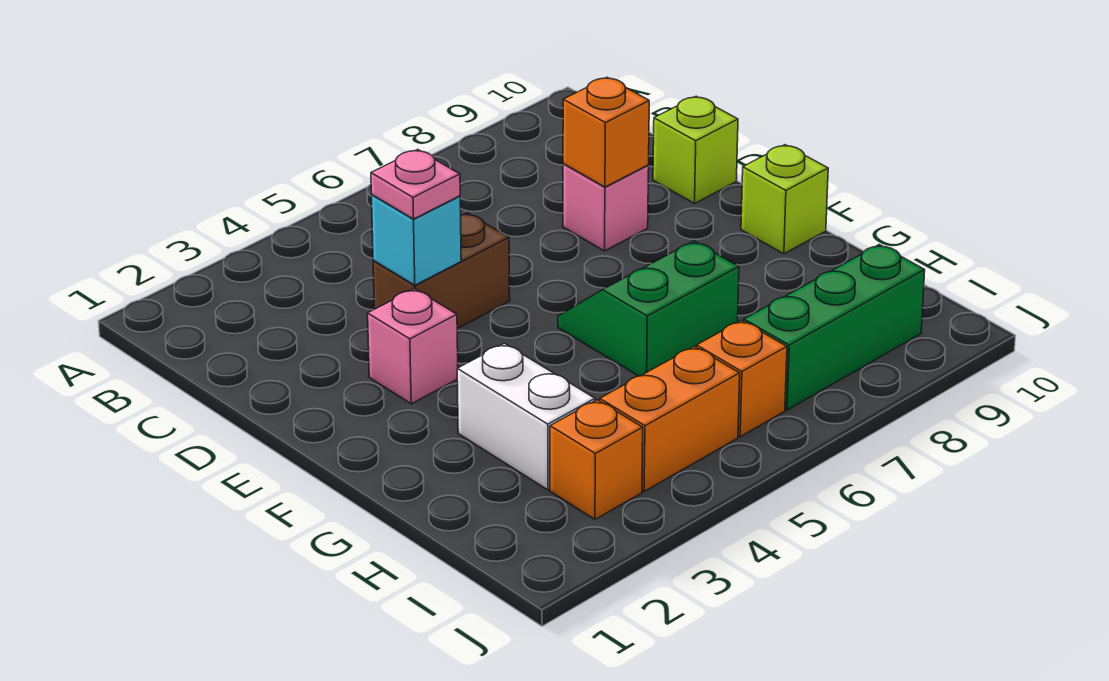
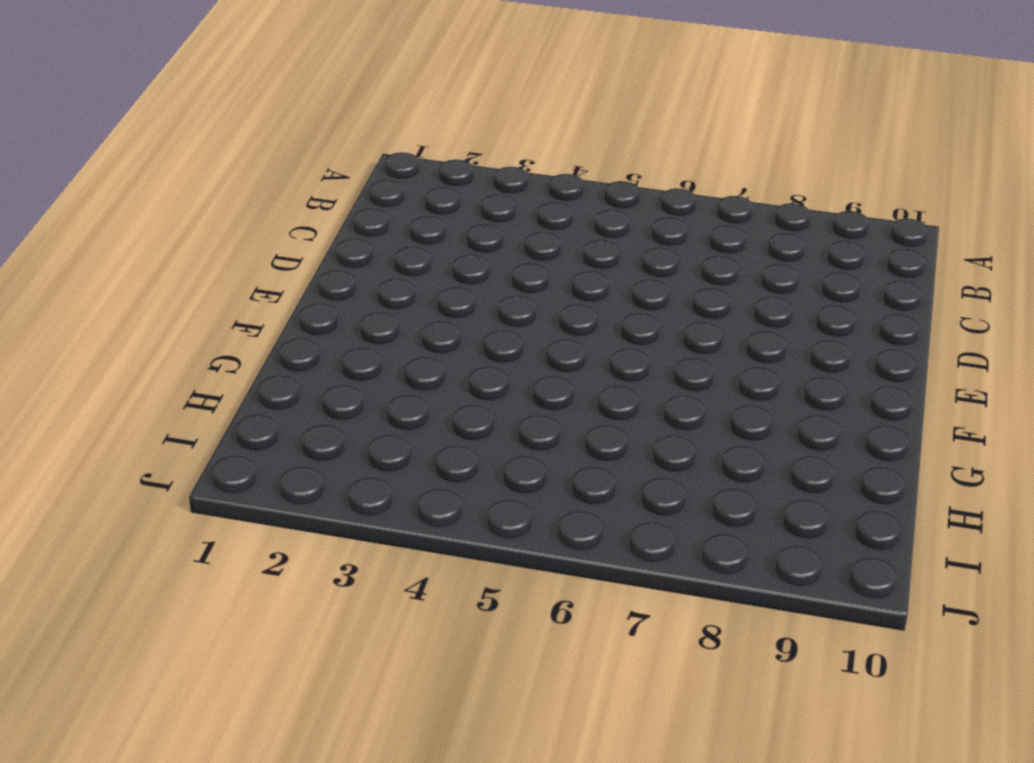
none -> brown 1x2 brick [373,213,510,329]
none -> pink 1x1 brick [563,164,649,251]
none -> lime 1x1 brick [653,96,738,203]

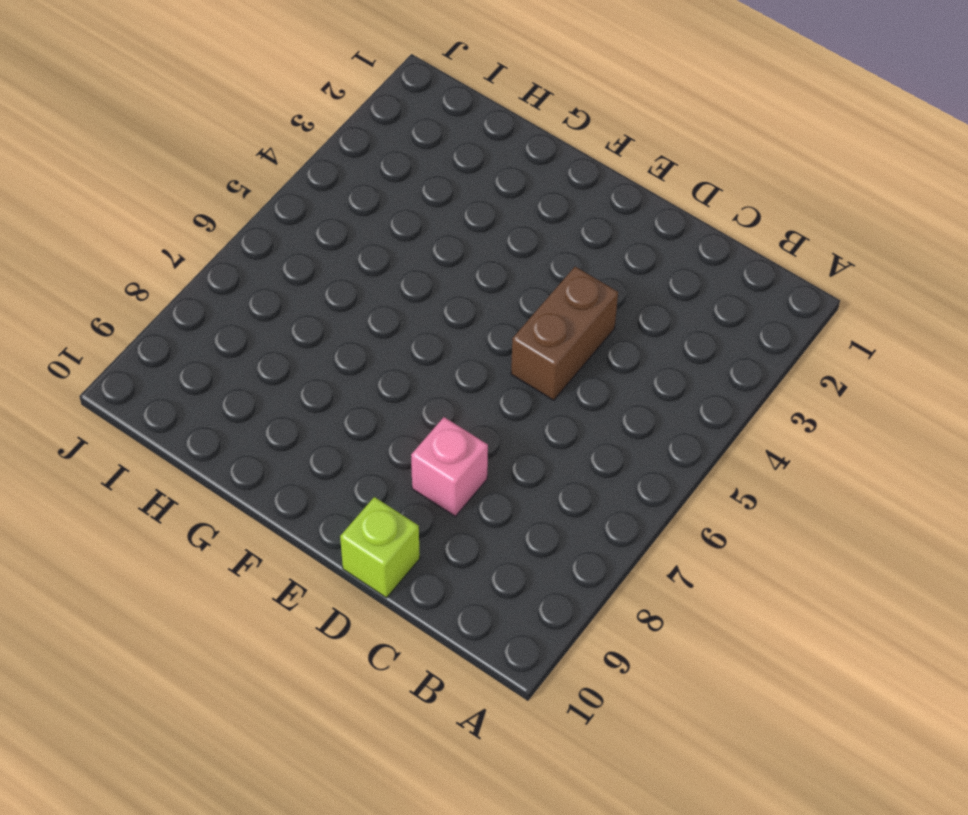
none -> pink 1x1 brick [368,289,458,404]
none -> green 2x2 slope [558,241,739,376]
none -> lime 1x1 brick [741,145,828,254]

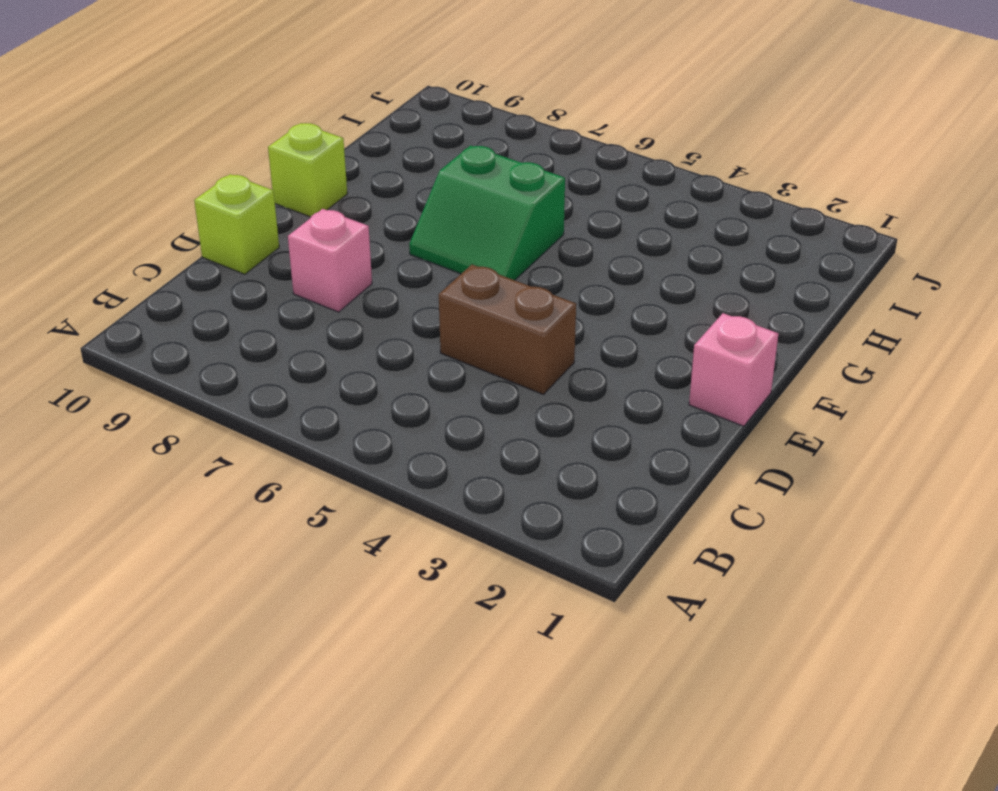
pink 1x1 brick [689,313,778,426] -> pink 1x1 brick moved to [368,289,458,404]
none -> white 1x2 brick [457,343,595,490]
none -> orange 1x1 brick [550,400,643,519]
none -> orange 1x2 brick [600,346,740,491]

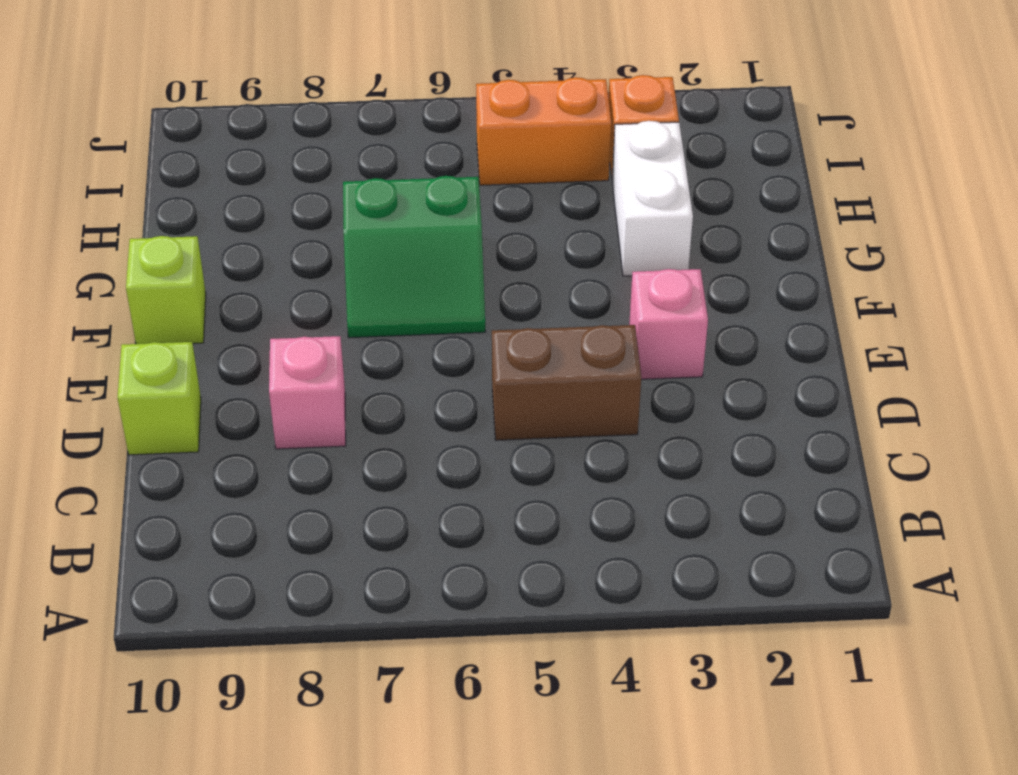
none -> orange 1x1 brick [697,320,787,437]
none -> green 1x3 brick [744,245,925,410]
none -> cyan 1x1 brick [372,195,461,285]

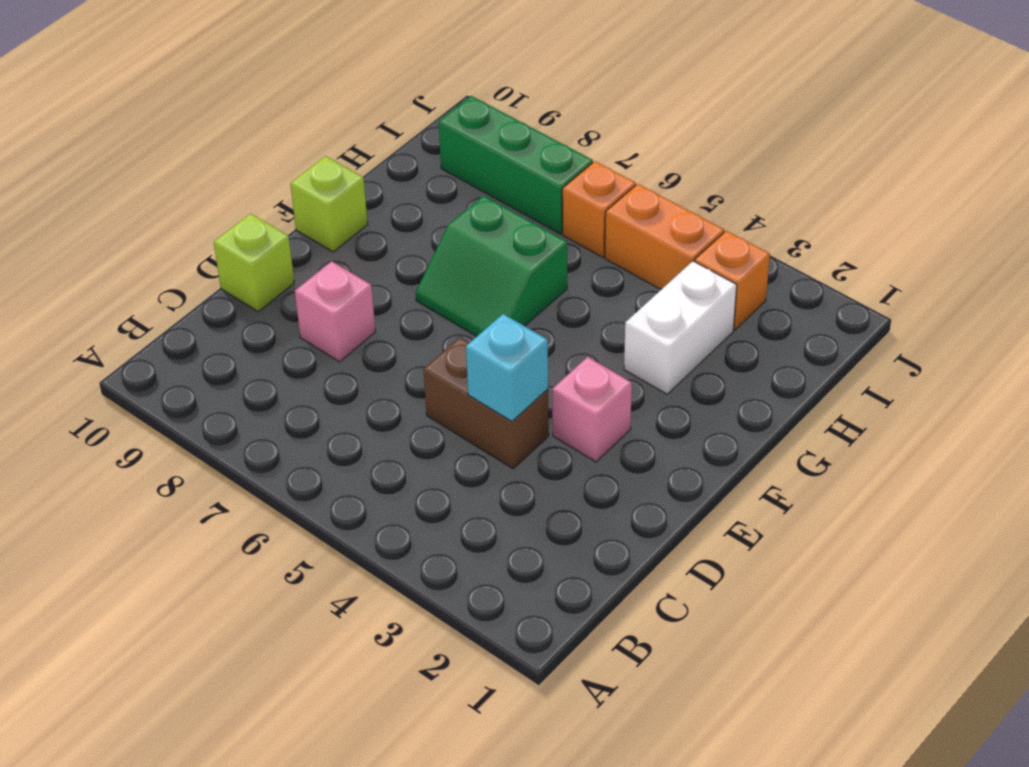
none -> orange 1x1 brick [563,77,649,187]
none -> pink 1x1 plate [371,150,460,219]

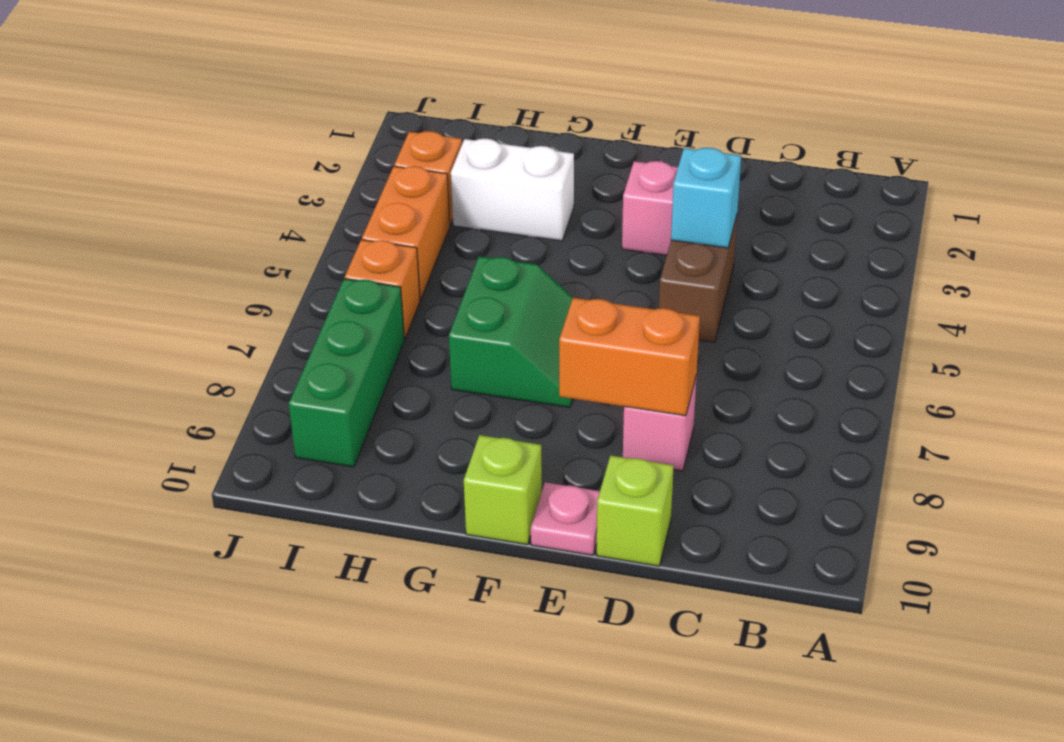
orange 1x2 brick [559,298,700,416] -> orange 1x1 brick [563,77,649,187]
pink 1x1 plate [531,482,600,555] -> pink 1x1 plate moved to [371,150,460,219]

